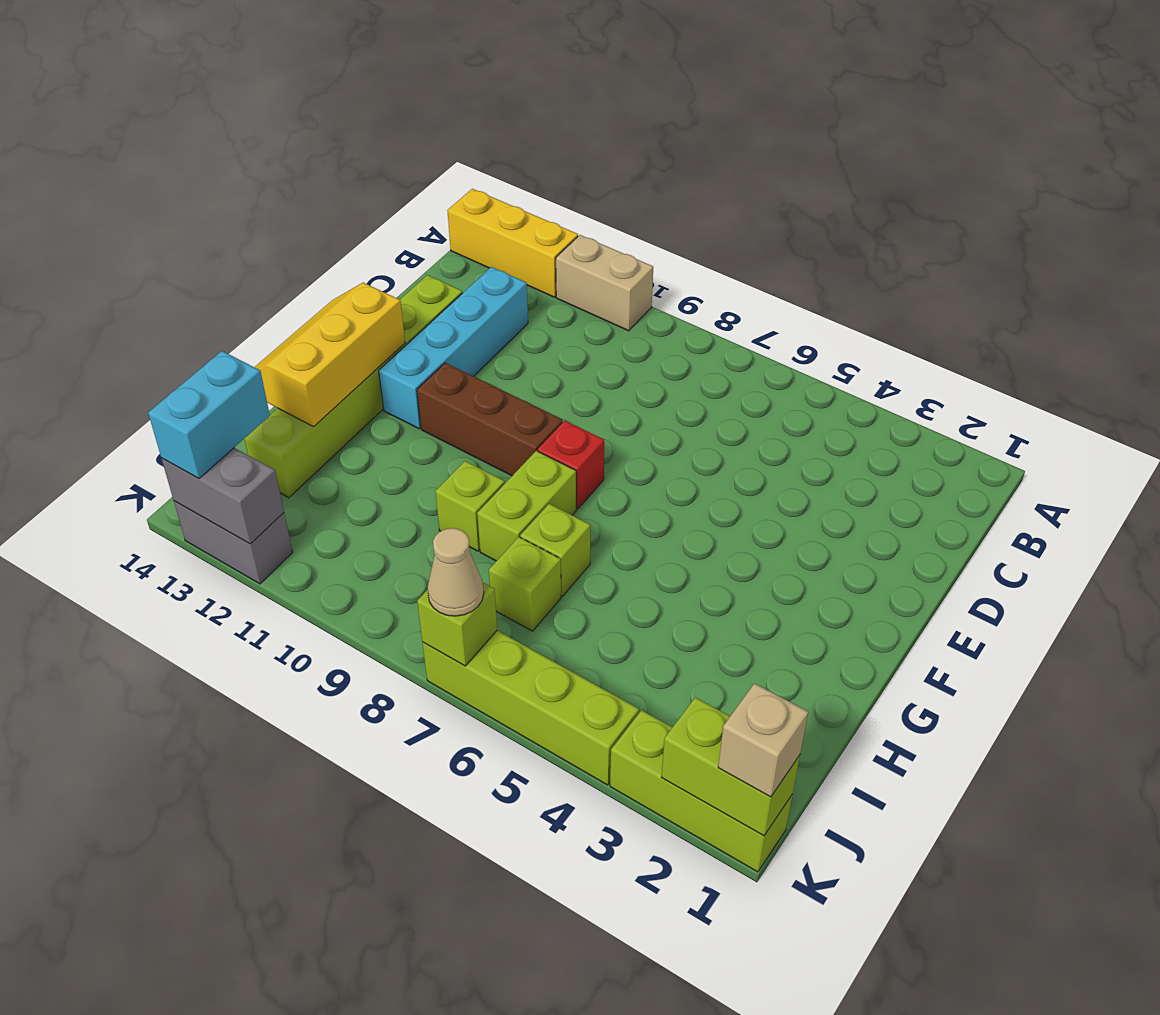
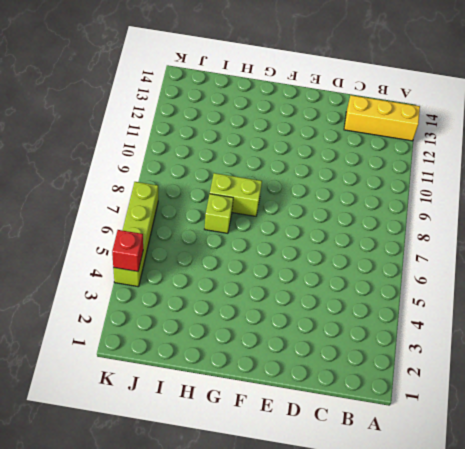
yellow 1x3 brick [344,95,420,141] -> yellow 1x3 brick turned to [447,189,578,297]
red 1x1 brick [112,230,143,271] -> red 1x1 brick moved to [538,421,604,509]
none -> tan 1x2 brick [556,235,653,331]
none -> cyan 1x4 brick [379,267,528,429]
none -> lime 1x6 brick [244,275,462,498]

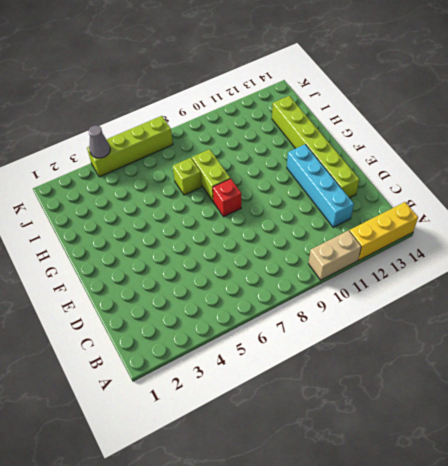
grey 1x1 cone [89,125,110,158] -> none
none -> brown 1x3 brick [417,363,563,476]
none -> lime 1x1 brick [435,461,505,551]
none -> lime 1x1 brick [489,537,561,631]

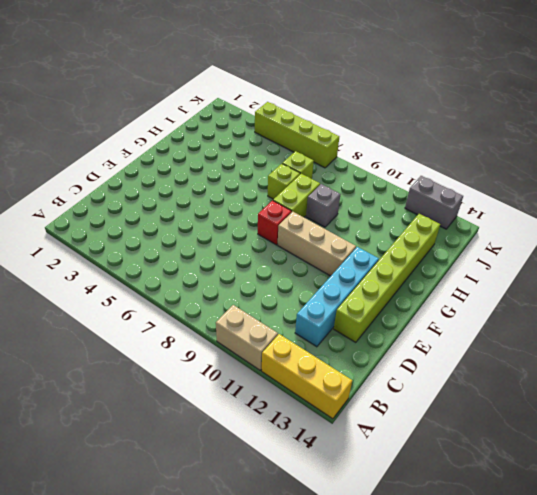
tan 1x3 brick [278,212,356,276] -> brown 1x3 brick [417,363,563,476]
grey 1x1 brick [306,184,341,227] -> lime 1x1 brick [435,461,505,551]
none -> lime 1x3 brick [610,710,792,872]
none -> yellow 2x3 slope [255,283,405,427]
none -> lime 1x2 brick [662,697,800,836]

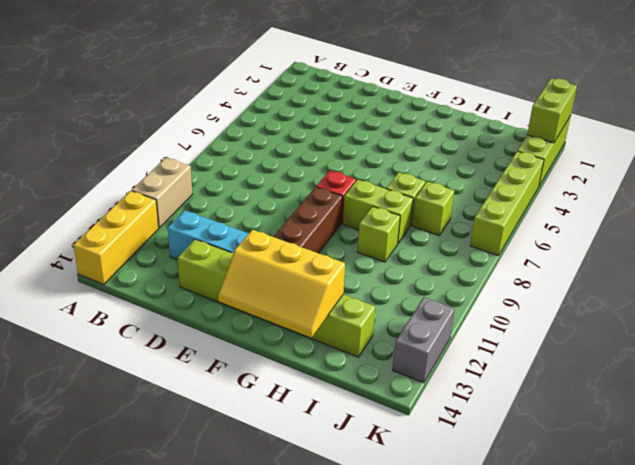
none -> lime 1x1 brick [417,582,497,666]
none -> grey 1x2 brick [161,448,284,544]
none -> cyan 1x2 brick [148,351,270,479]

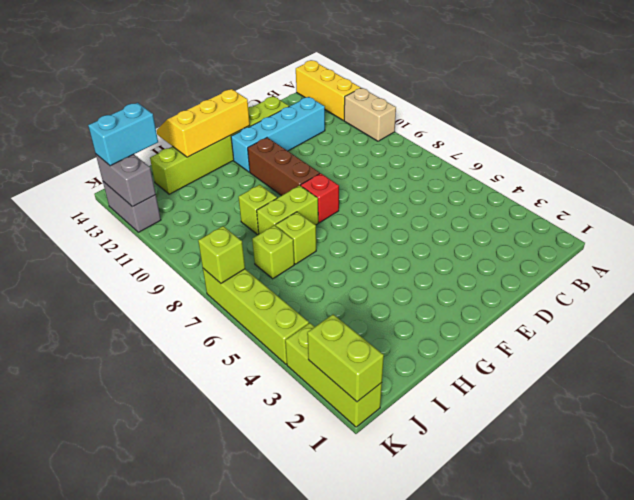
none -> tan 1x1 brick [718,683,808,797]
none -> tan 1x1 cone [428,528,484,616]

